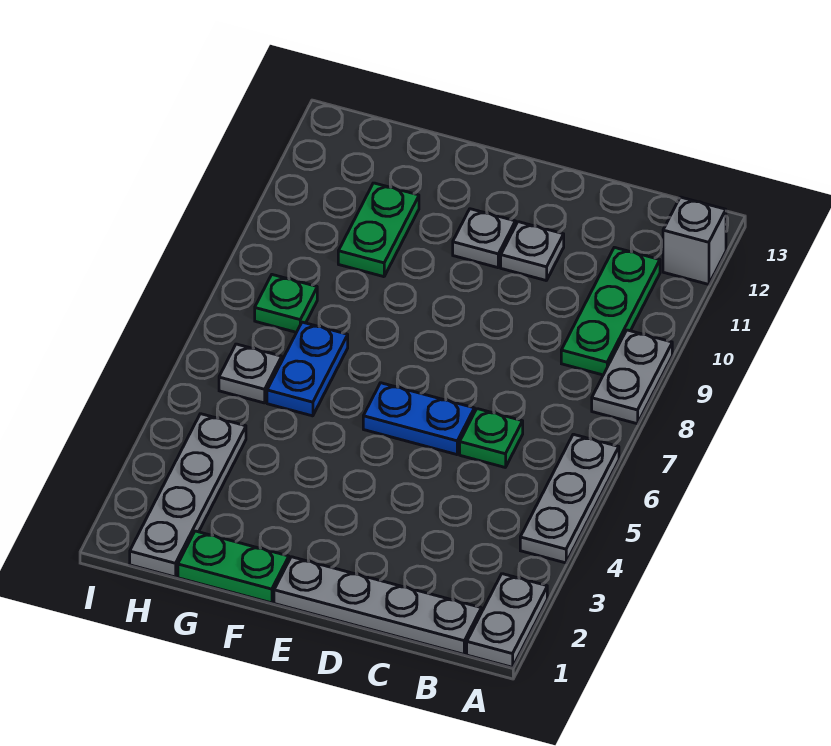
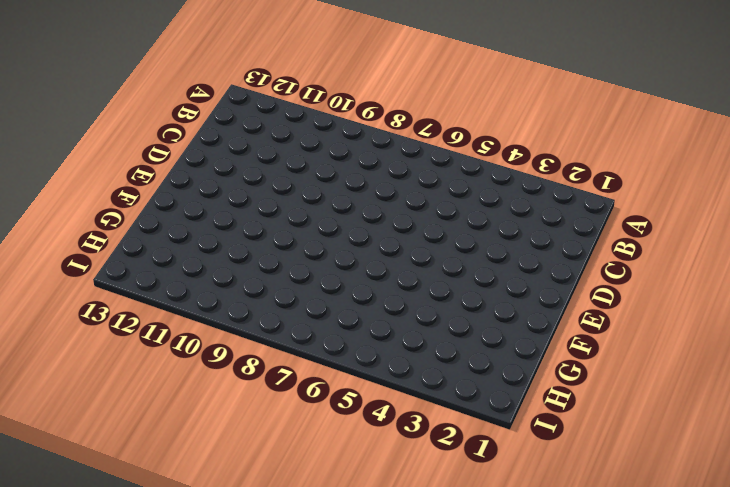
none -> grey 1x2 plate [467,574,547,667]
none -> grey 1x3 plate [520,434,619,563]
none -> grey 1x2 plate [592,330,672,424]

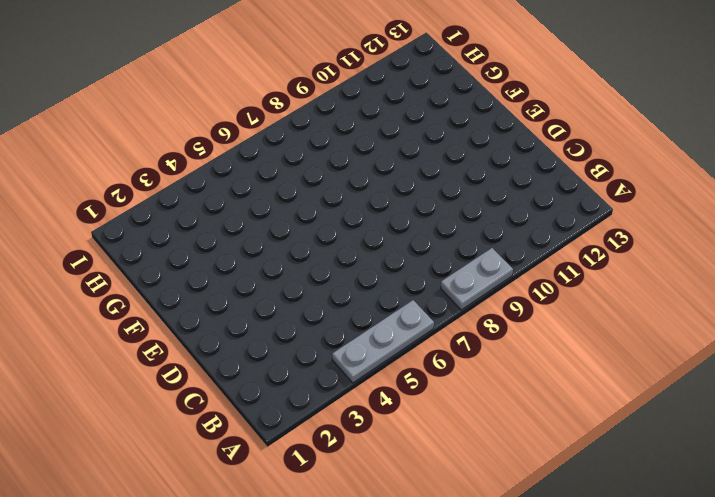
none -> grey 1x2 plate [467,574,547,667]
none -> grey 1x1 brick [663,197,726,284]
none -> grey 1x4 plate [274,557,481,654]

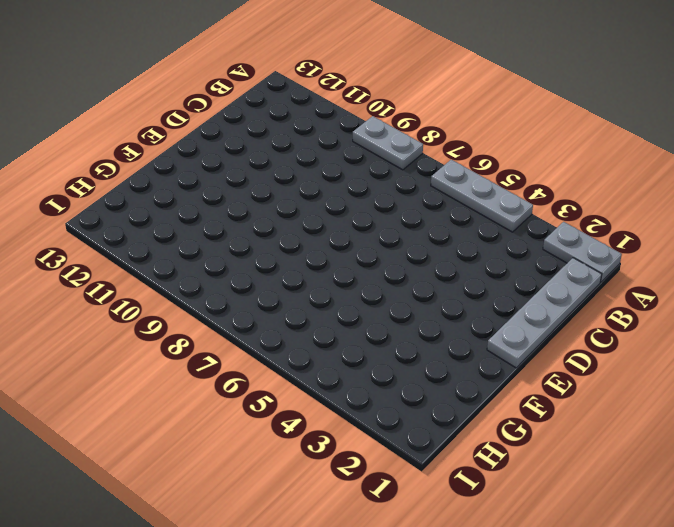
none -> grey 1x1 brick [663,197,726,284]
none -> green 1x3 plate [561,247,660,375]
none -> green 1x1 plate [460,409,523,467]

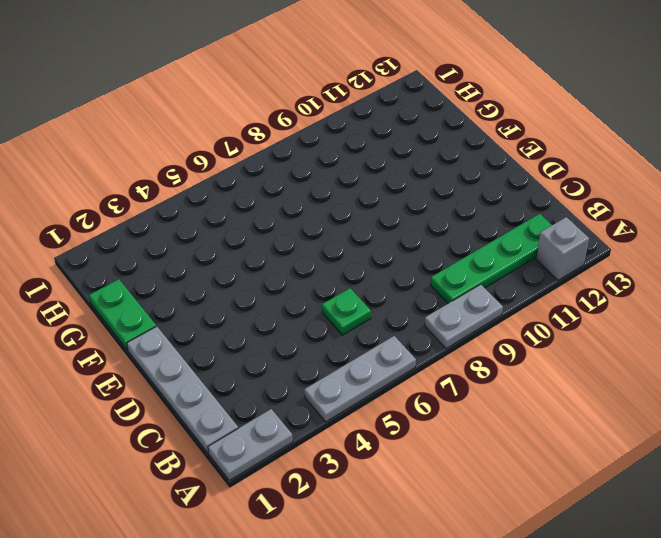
green 1x4 plate [431,214,552,303] -> green 1x3 plate [561,247,660,375]
none -> blue 1x2 plate [363,383,474,455]
none -> grey 1x1 plate [501,222,564,281]
none -> grey 1x1 plate [453,209,515,268]

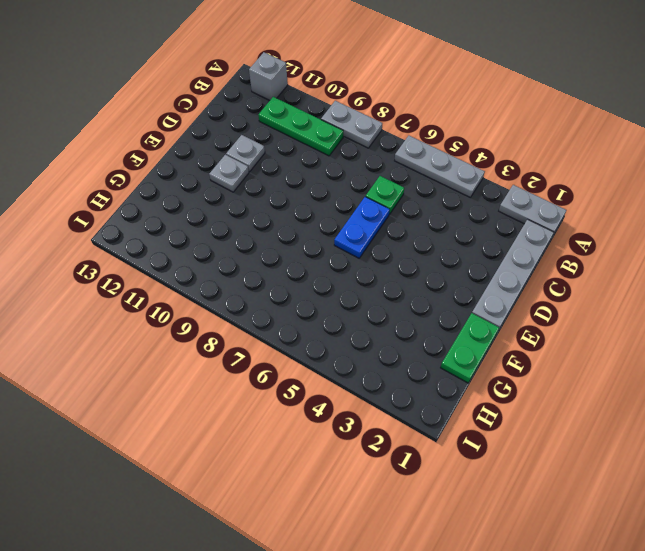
none -> blue 1x2 plate [267,322,348,416]
none -> green 1x2 plate [338,183,419,277]
none -> grey 1x4 plate [130,414,246,577]

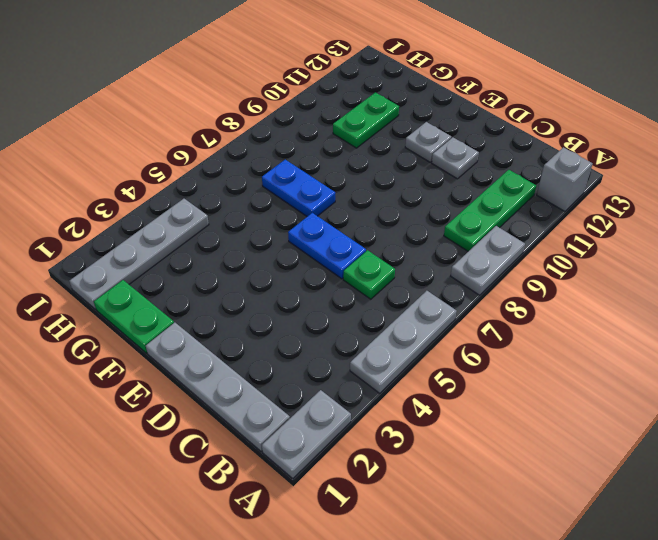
blue 1x2 plate [262,160,335,216] -> blue 1x2 plate turned to [267,322,348,416]
none -> grey 1x1 plate [219,344,282,403]
none -> green 1x1 plate [255,275,317,332]

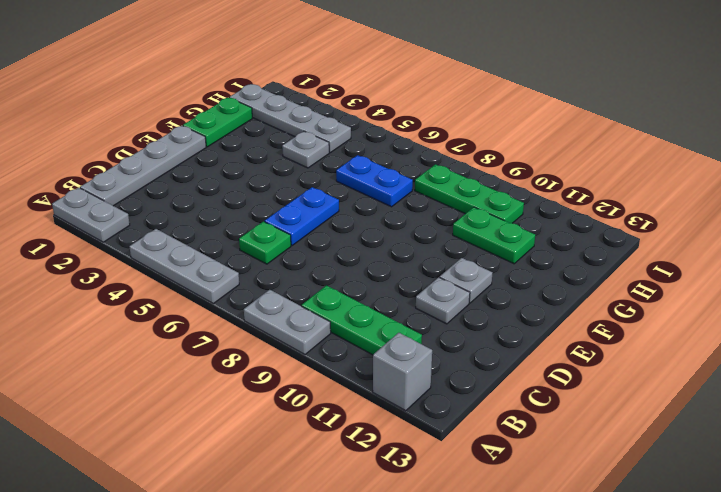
grey 1x1 plate [282,131,329,168] -> grey 1x1 plate moved to [219,344,282,403]
green 1x3 plate [415,164,524,223] -> green 1x1 plate [255,275,317,332]

